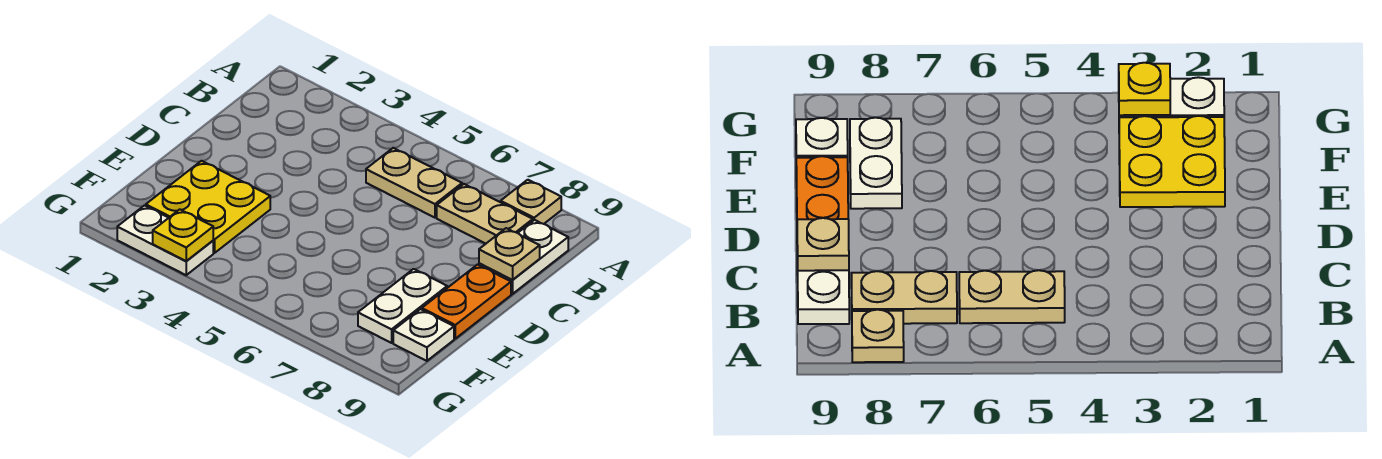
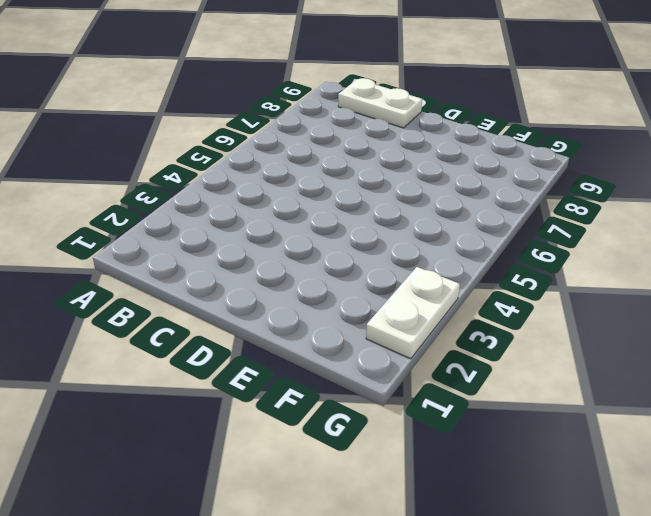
none -> tan 1x1 plate [501,180,561,224]
none -> tan 1x2 plate [366,148,462,218]

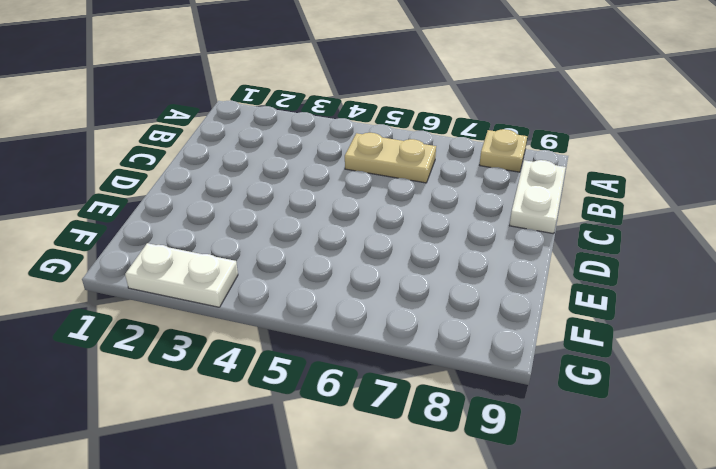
none -> tan 1x2 plate [437,184,533,244]
none -> orange 1x2 plate [422,265,511,339]

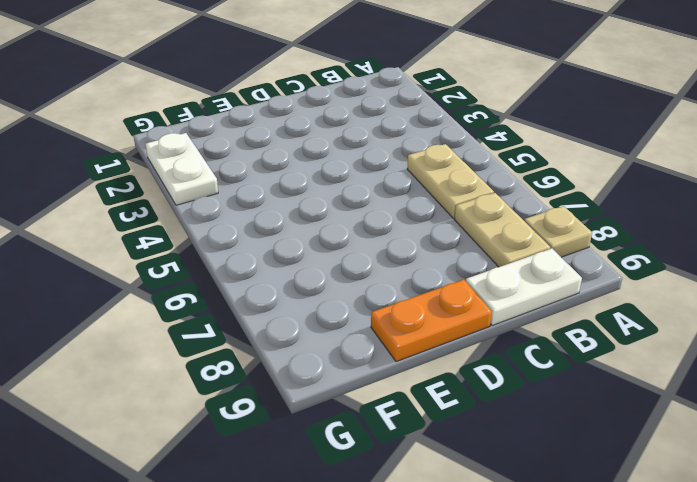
none -> yellow 2x2 plate [146,161,270,253]
none -> white 1x2 plate [358,269,447,343]

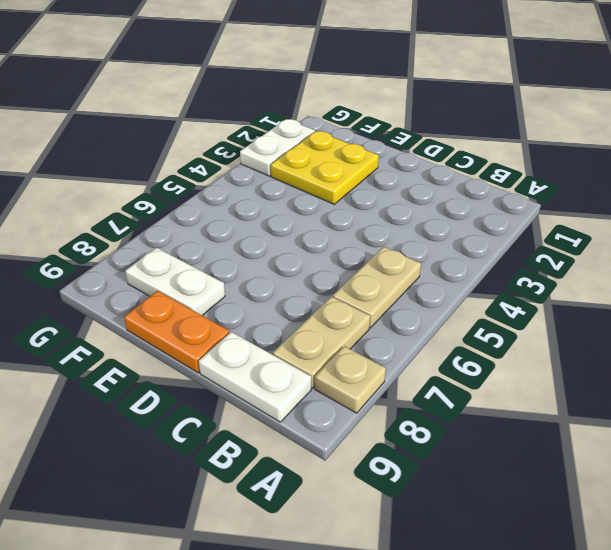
none -> white 1x1 plate [393,309,454,361]
none -> tan 1x1 plate [479,228,540,280]

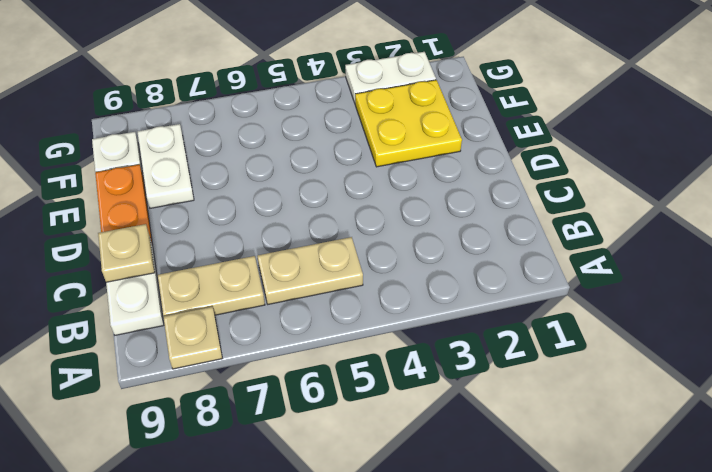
none -> yellow 1x1 plate [153,209,213,261]

